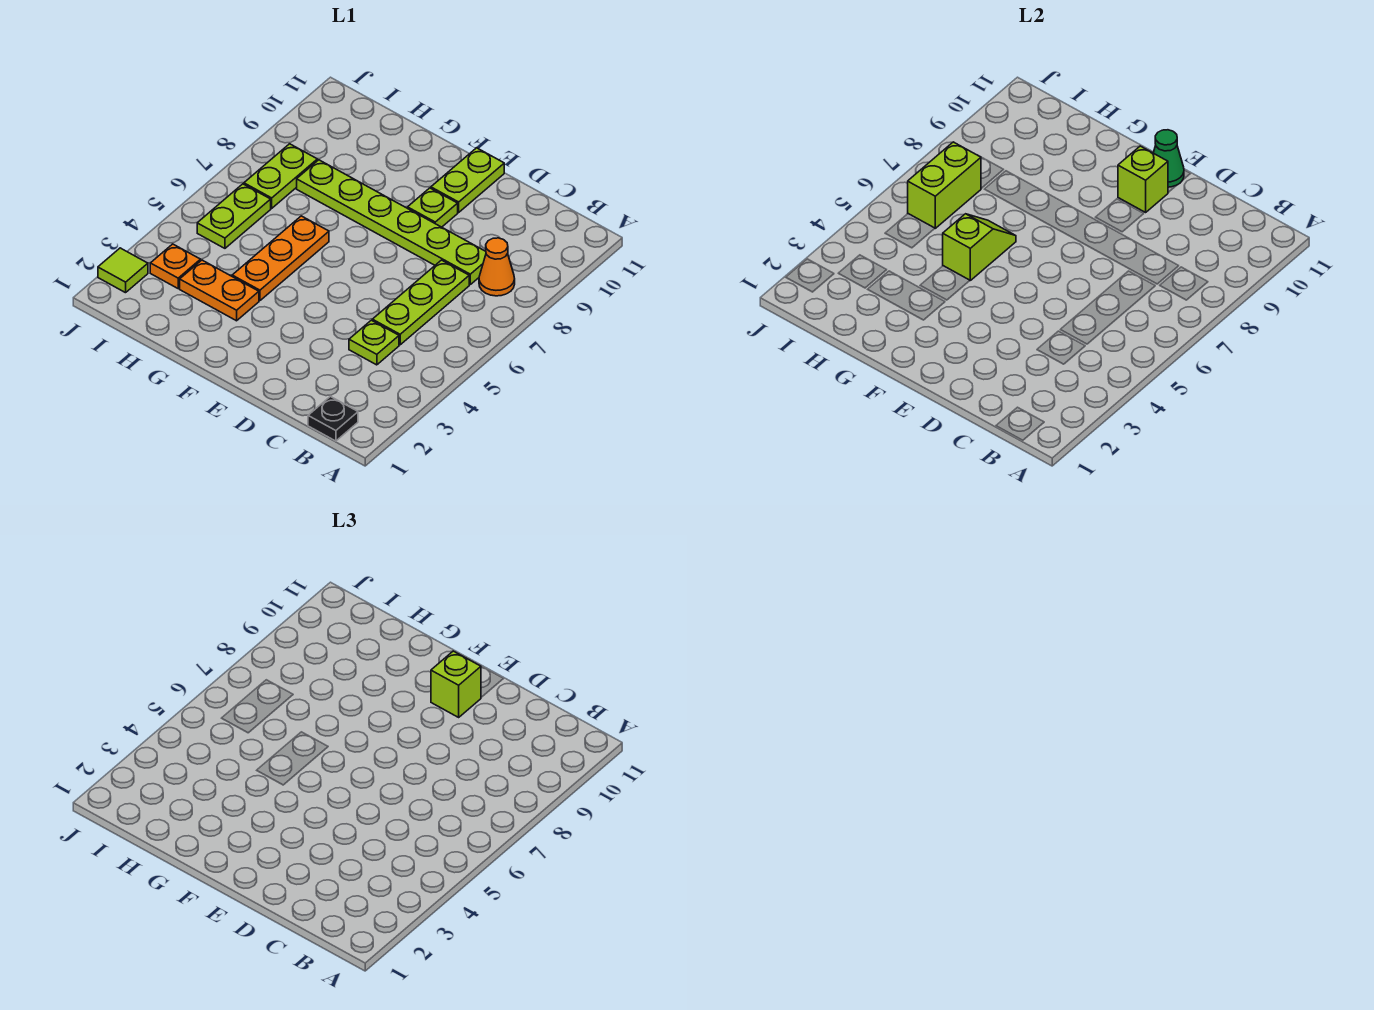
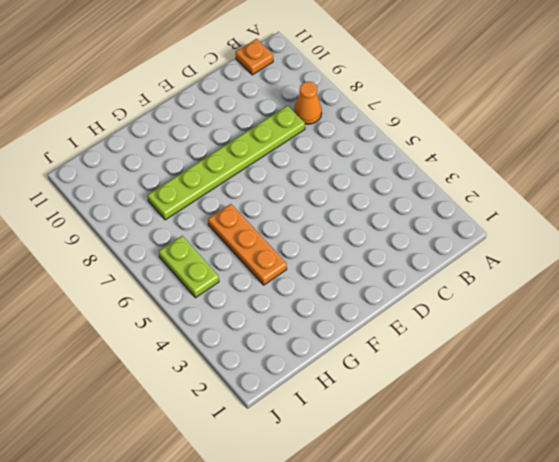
orange 1x1 plate [236,39,273,75] -> orange 1x1 plate moved to [150,244,200,288]
none -> black 1x1 plate [308,396,358,441]
none -> lime 1x1 plate [349,320,399,365]
none -> lime 1x3 plate [372,260,469,345]

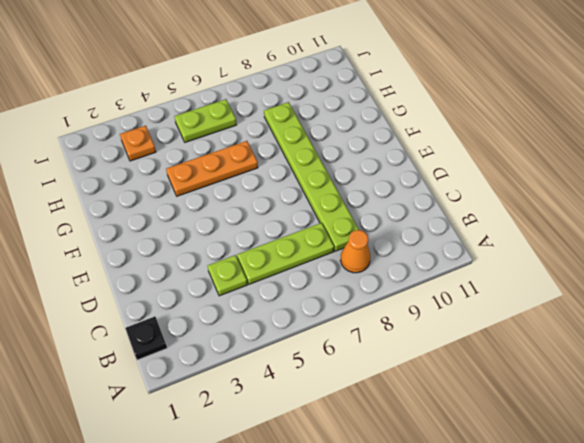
none -> lime 1x1 plate [408,188,458,227]
none -> lime 1x2 plate [431,148,504,212]
none -> orange 1x2 plate [180,260,259,321]

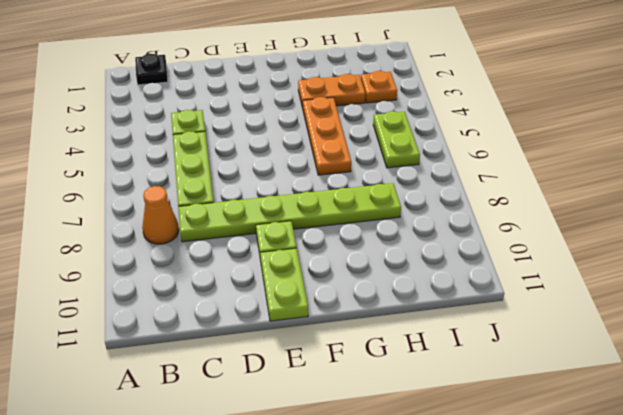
none -> lime 1x2 plate [244,144,317,208]
none -> lime 1x1 tile [98,248,148,293]
none -> lime 1x1 brick [1118,146,1168,212]

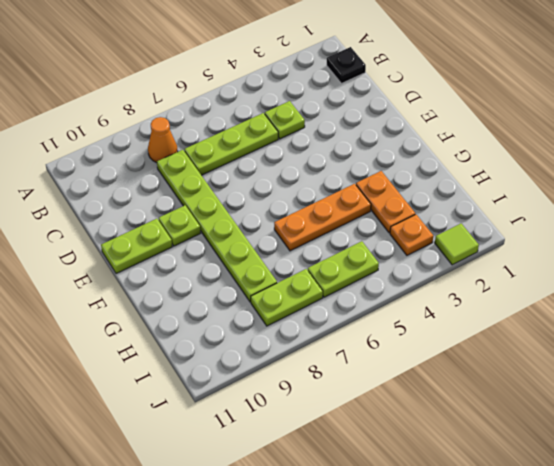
none -> lime 1x1 brick [1118,146,1168,212]
none -> green 1x1 cone [1153,130,1184,187]
none -> lime 1x2 slope [943,214,1016,280]

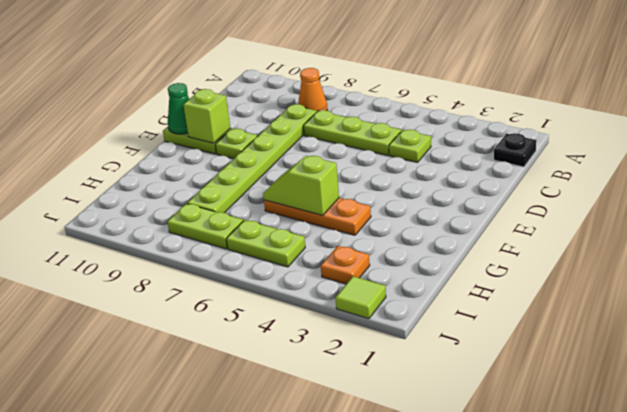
none -> orange 1x2 plate [180,260,259,321]
none -> lime 1x2 brick [908,142,981,228]
none -> lime 1x1 brick [431,651,481,717]

